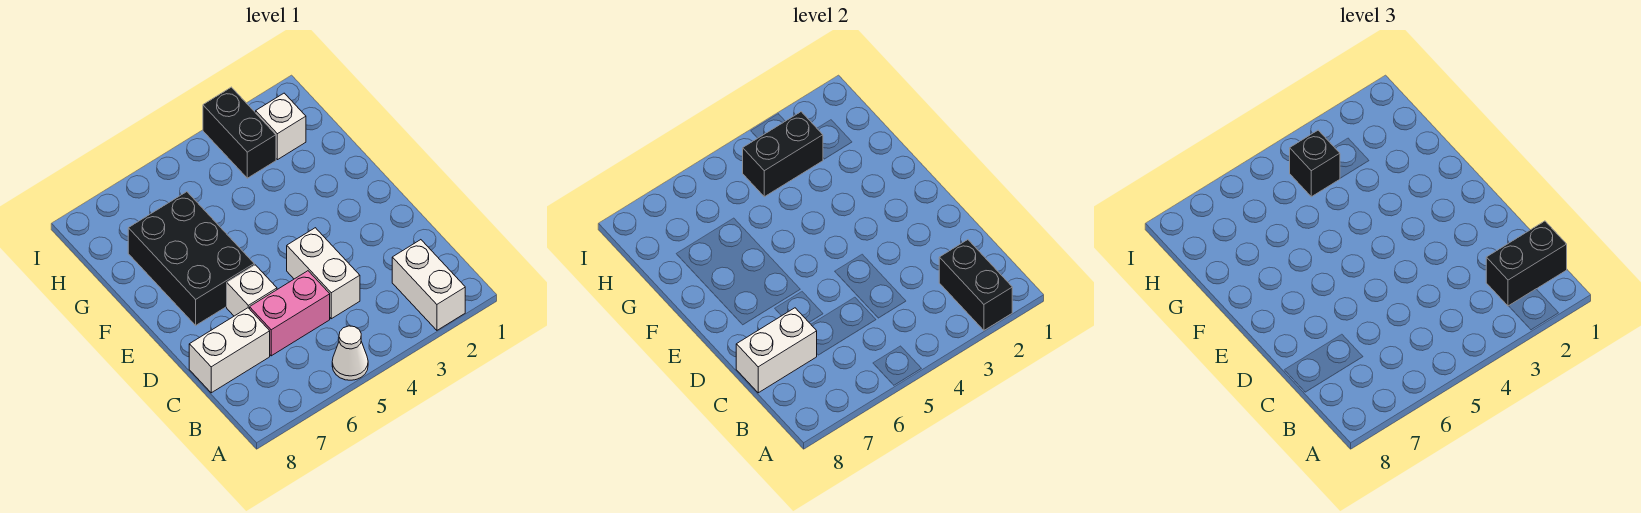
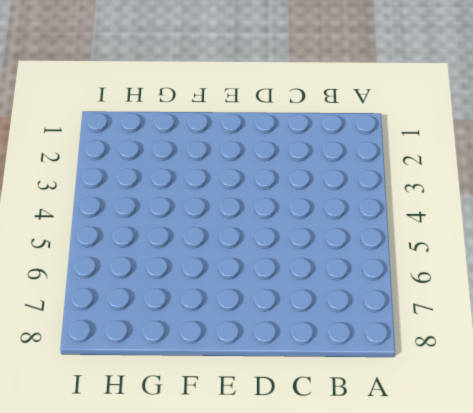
none -> white 1x2 brick [392,240,465,330]
none -> white 1x1 cone [332,326,368,380]
none -> white 1x2 brick [287,228,360,319]

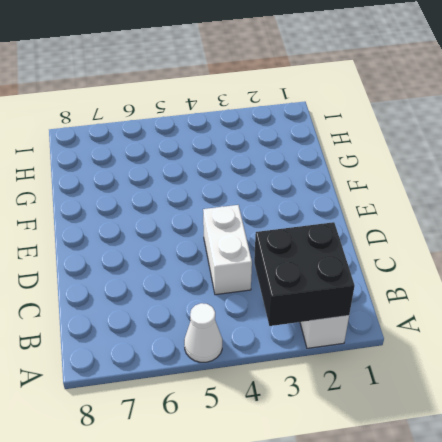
black 2x2 brick [254,222,355,326] -> black 1x2 brick [939,240,1012,330]
none -> pink 1x2 brick [250,271,330,356]
none -> white 1x2 brick [189,308,270,393]
none -> white 1x1 brick [227,265,277,316]

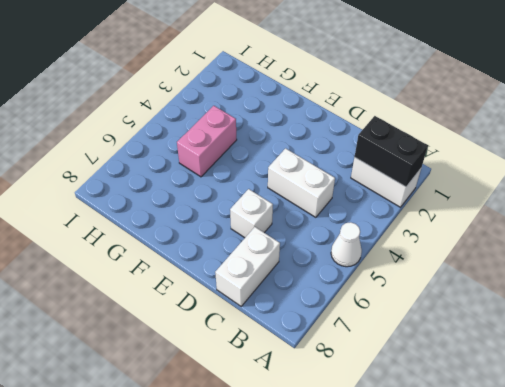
pink 1x2 brick [177,106,237,177] -> pink 1x2 brick moved to [250,271,330,356]
none -> black 2x3 brick [128,192,254,325]
none -> white 1x1 brick [256,93,306,160]
none -> black 1x2 brick [203,87,276,178]

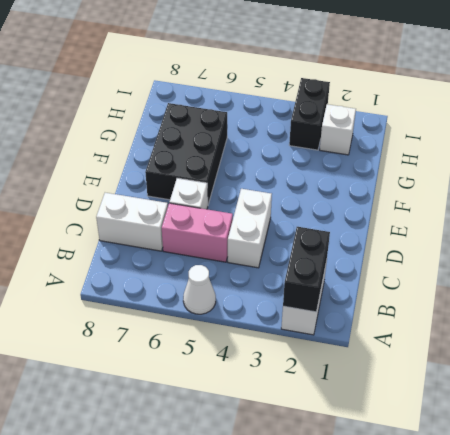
none -> white 1x2 brick [736,308,817,393]
none -> black 1x2 brick [743,112,823,197]
none -> black 1x2 brick [1486,221,1567,306]

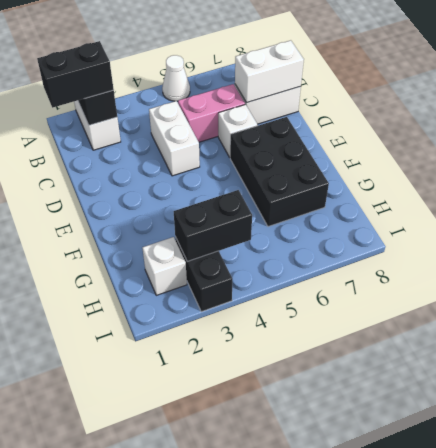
none -> black 1x1 brick [1290,130,1340,197]

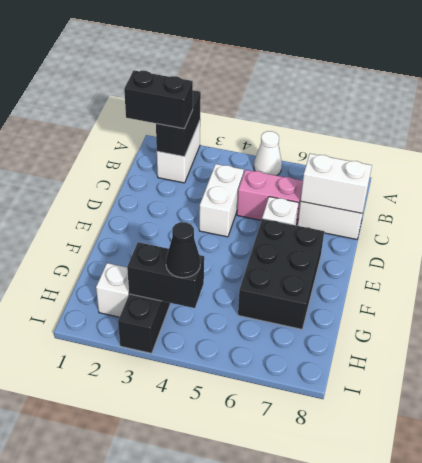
black 1x1 cone [166,222,200,278] -> black 1x1 brick [1290,130,1340,197]

